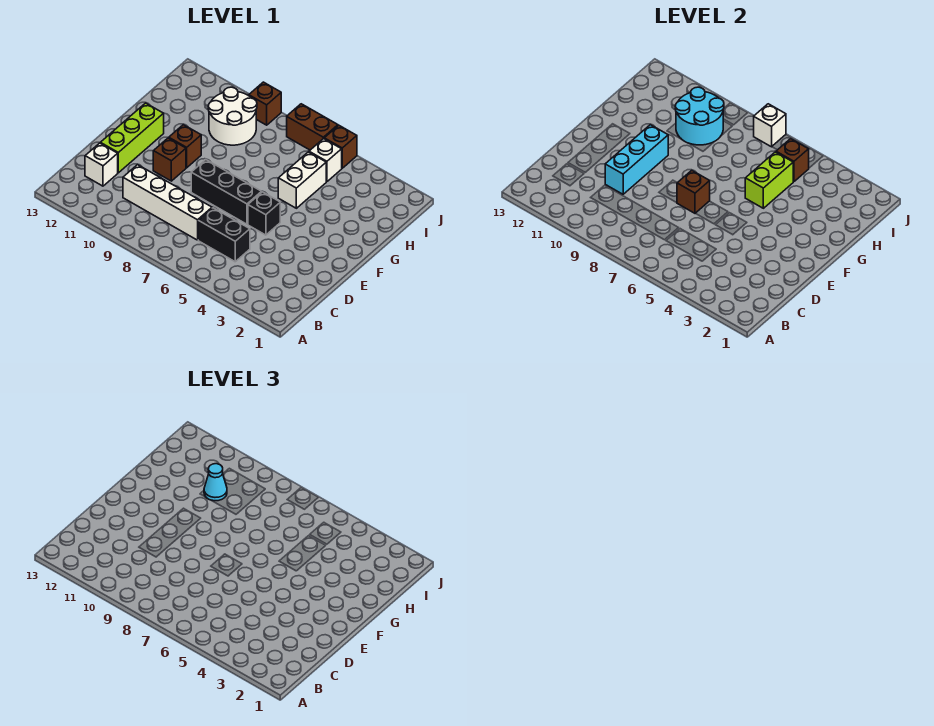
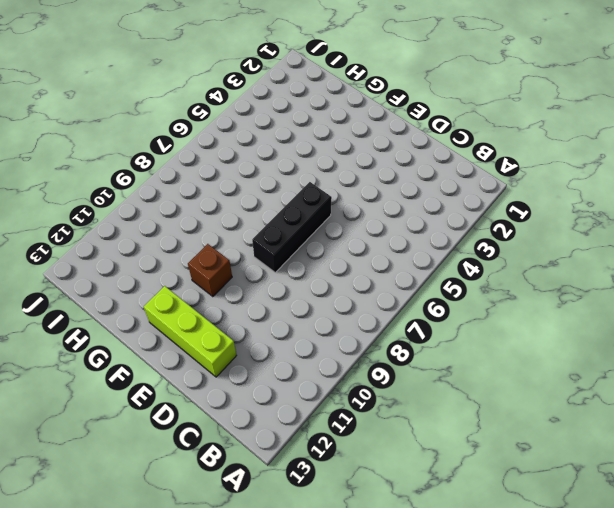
none -> black 1x2 brick [198,208,250,262]
none -> white 1x4 brick [123,165,212,240]
none -> white 1x1 brick [85,143,118,186]

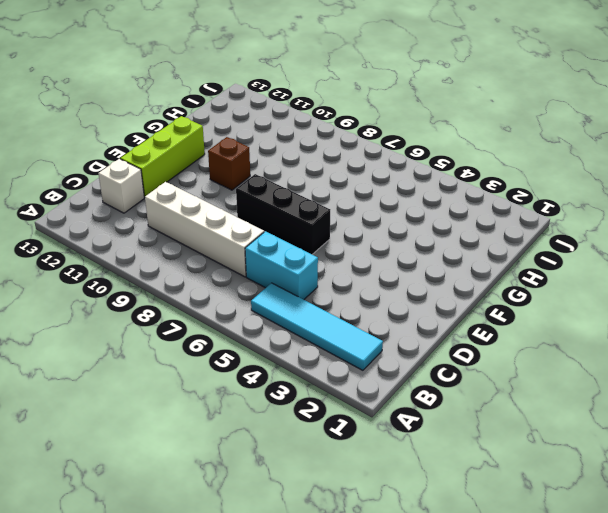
cyan 1x4 tile [251,283,383,370] -> none
cyan 1x2 brick [245,231,318,300] -> black 1x2 brick [198,208,250,262]
none -> black 1x1 brick [248,192,280,235]
none -> brown 1x1 brick [153,138,186,181]
none -> white 1x2 brick [278,152,326,208]

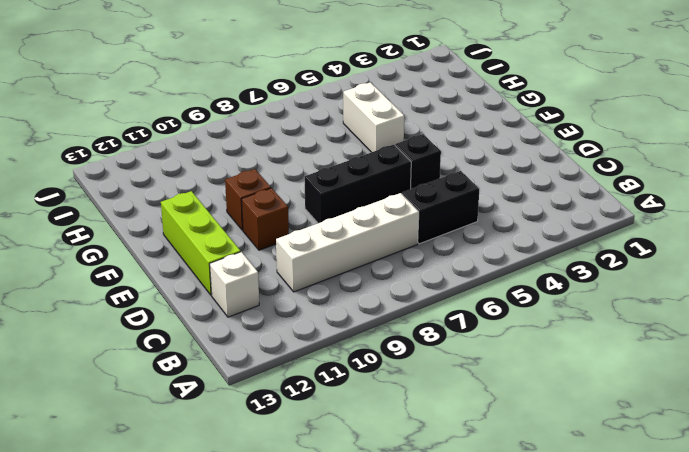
none -> white 2x2 round brick [208,87,257,145]
none -> white 1x1 brick [309,139,342,182]
none -> brown 1x1 brick [324,126,357,168]

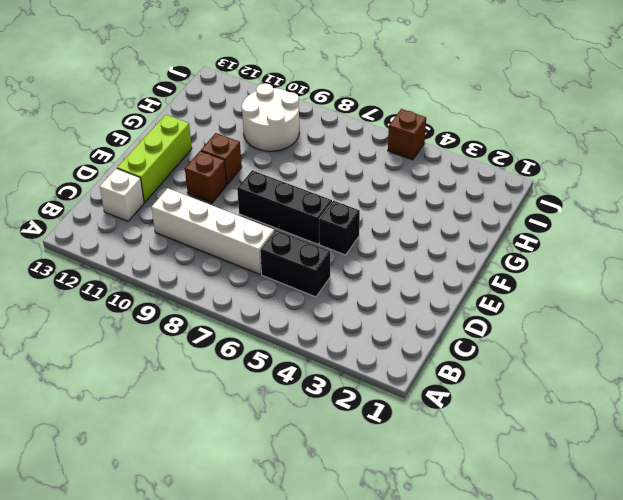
none -> white 1x2 brick [278,152,326,208]
none -> white 1x1 brick [309,139,342,182]
none -> brown 1x2 brick [287,104,338,150]

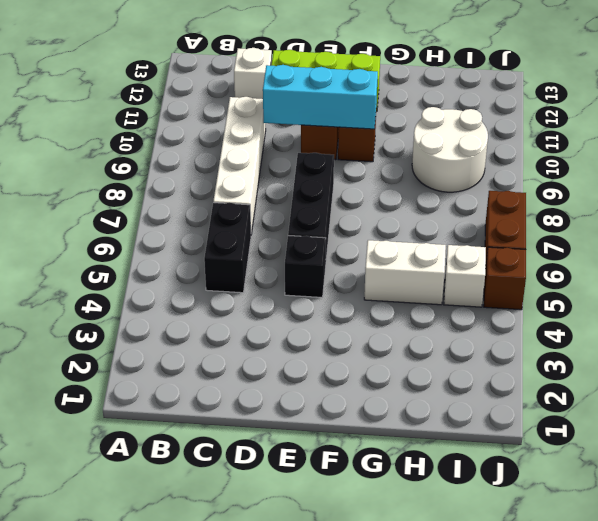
none -> brown 1x1 brick [249,82,281,125]
none -> brown 1x1 brick [677,170,710,213]
none -> lime 1x2 brick [745,152,793,208]

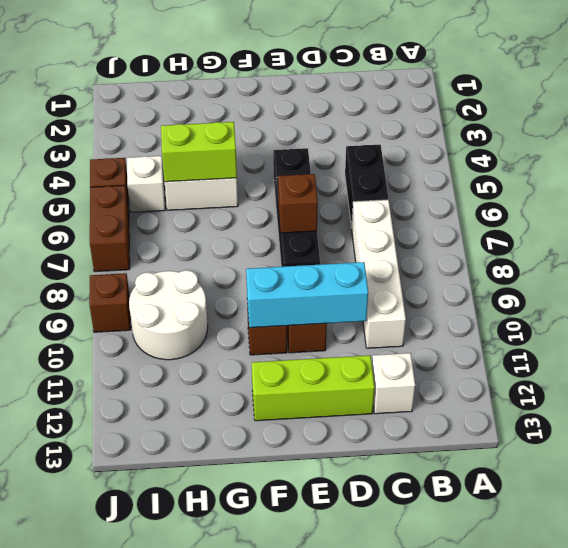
none -> cyan 2x2 round brick [675,87,724,145]
none -> brown 1x1 brick [776,139,809,182]
none -> white 1x1 brick [754,104,786,147]

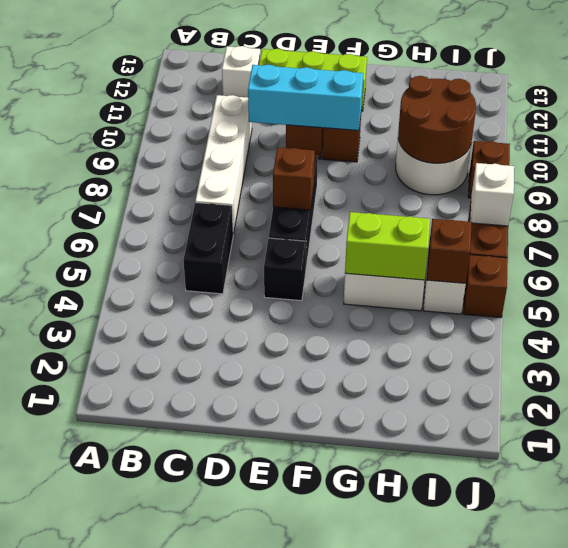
brown 2x2 round brick [398,76,476,163] -> cyan 2x2 round brick [675,87,724,145]
none -> cyan 1x1 cone [204,464,227,501]

